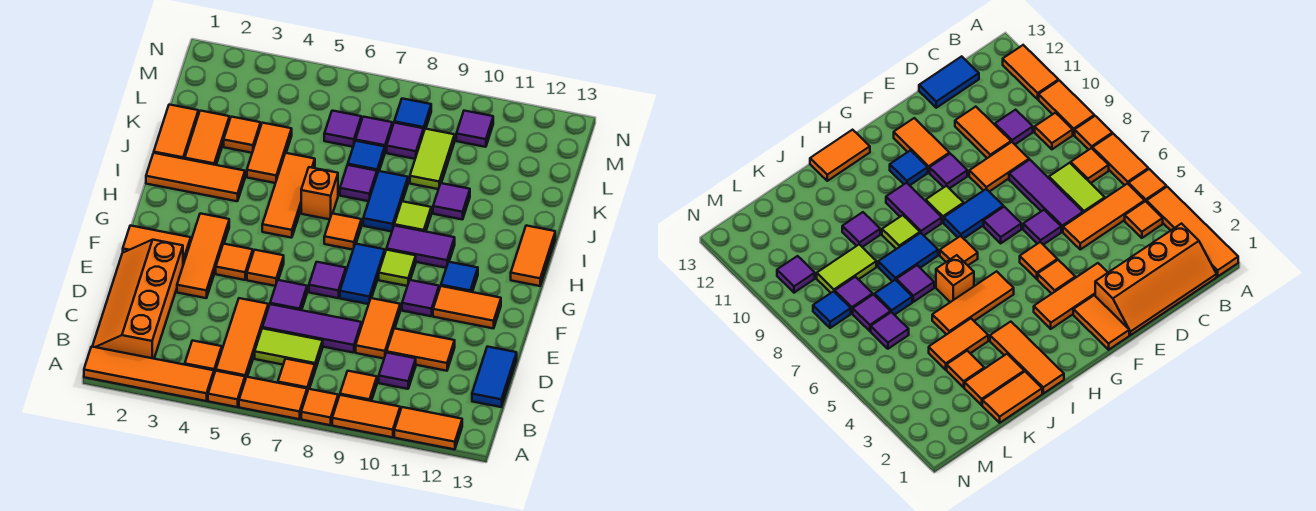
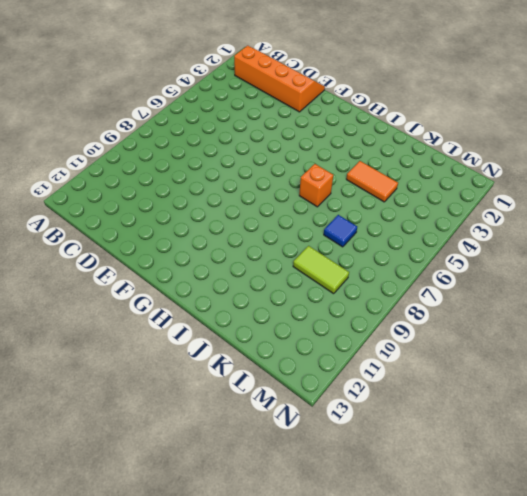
none -> orange 1x4 tile [84,347,214,401]
none -> orange 1x1 tile [208,371,245,407]
none -> orange 1x2 tile [239,377,307,419]
none -> orange 1x1 tile [301,389,338,425]

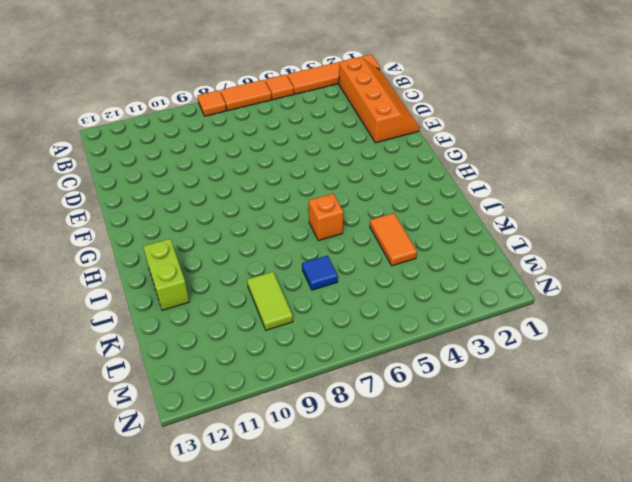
lime 1x2 brick [143,239,189,310] -> none
none -> orange 1x2 tile [332,395,400,437]
none -> orange 1x2 tile [394,407,462,450]
none -> orange 1x1 tile [185,340,222,373]
none -> orange 1x3 tile [216,298,268,380]

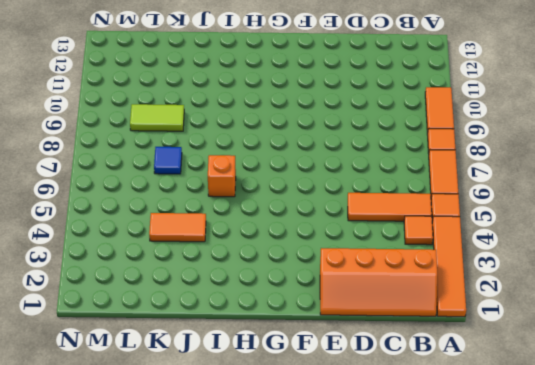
none -> orange 1x2 tile [394,407,462,450]
none -> orange 1x1 tile [278,359,315,392]
none -> orange 1x1 tile [340,371,377,401]
none -> lime 1x2 tile [255,328,323,370]

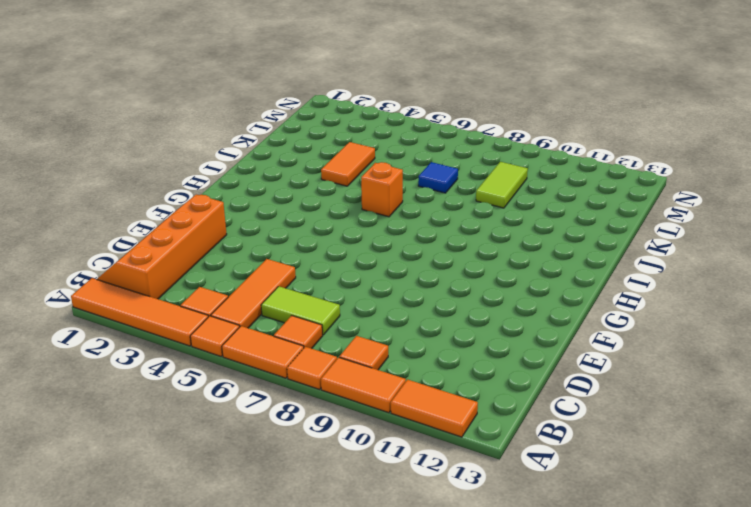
none -> purple 1x1 tile [379,353,416,389]
none -> blue 1x2 tile [472,347,517,407]
none -> purple 1x3 tile [262,304,361,353]
none -> orange 1x2 tile [356,298,400,359]

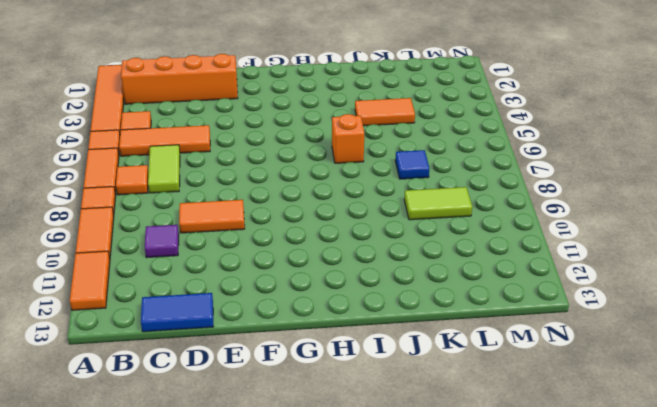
none -> orange 1x1 tile [340,371,377,401]
none -> purple 1x3 tile [262,304,361,353]
none -> orange 1x2 tile [387,328,455,371]
none -> orange 1x3 tile [177,213,229,298]

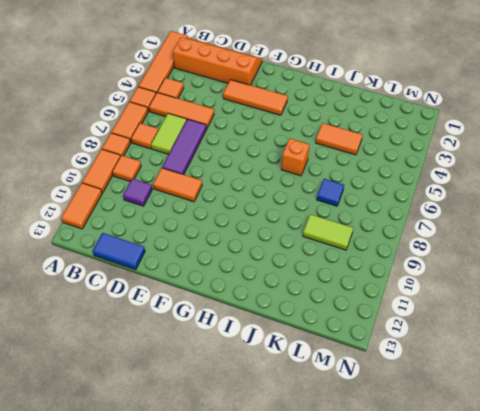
none -> orange 1x2 tile [387,328,455,371]
none -> purple 1x1 tile [270,280,307,310]
none -> orange 1x2 tile [123,226,191,264]
none -> orange 1x1 tile [216,244,253,280]

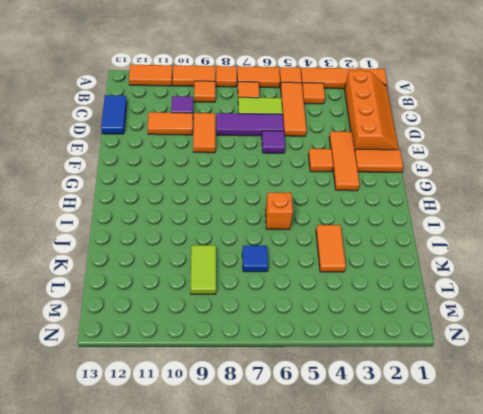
none -> orange 1x1 tile [247,250,284,286]
none -> purple 1x1 tile [309,262,346,298]
none -> blue 1x2 tile [340,244,385,304]
none -> purple 1x1 tile [402,280,439,316]

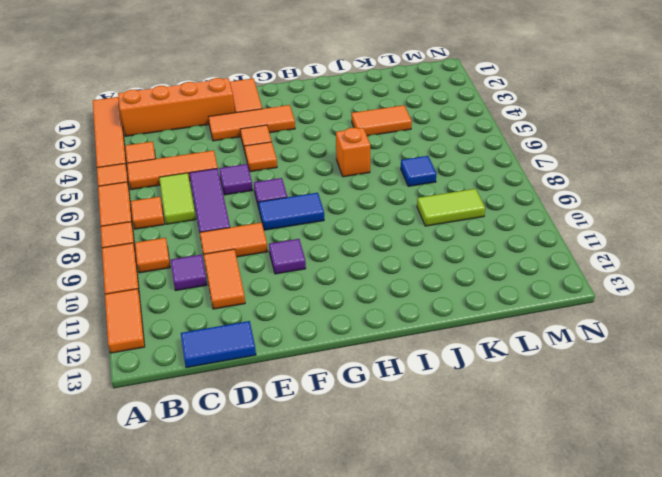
none -> orange 1x2 tile [433,286,501,328]
none -> lime 1x1 tile [379,250,416,286]
none -> blue 1x1 tile [441,262,478,292]
none -> orange 1x3 tile [262,153,315,238]

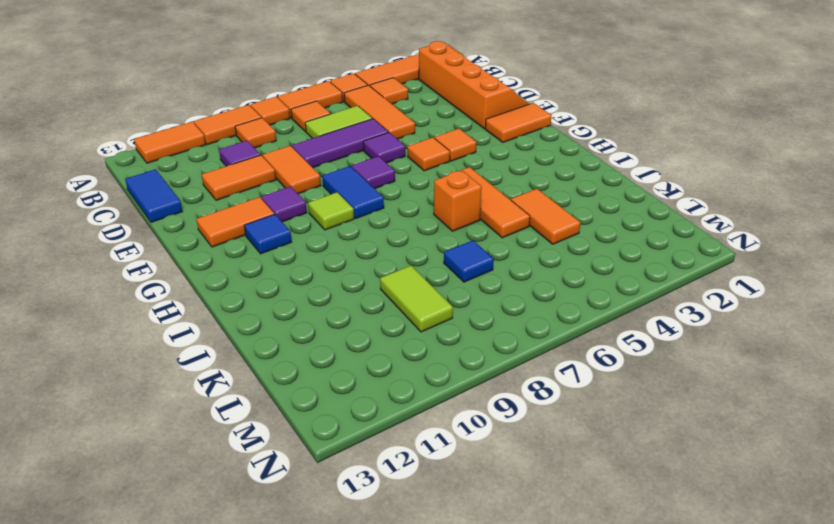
none -> orange 1x3 tile [177,213,229,298]
none -> orange 1x1 tile [324,213,361,250]
none -> purple 1x2 tile [387,226,455,268]
none -> orange 1x2 tile [511,226,555,286]

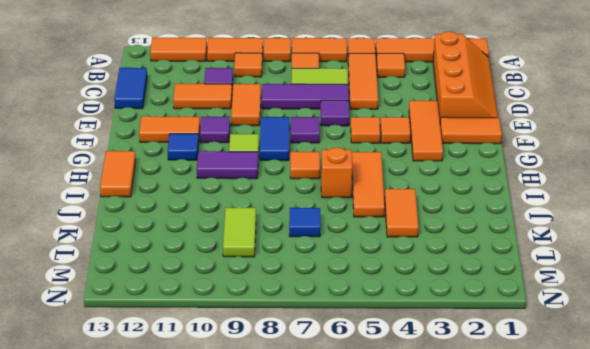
none -> orange 1x3 tile [146,153,245,201]
none -> blue 1x2 tile [363,171,408,231]
none -> lime 1x1 tile [394,201,431,232]
none -> orange 1x2 tile [154,105,198,159]

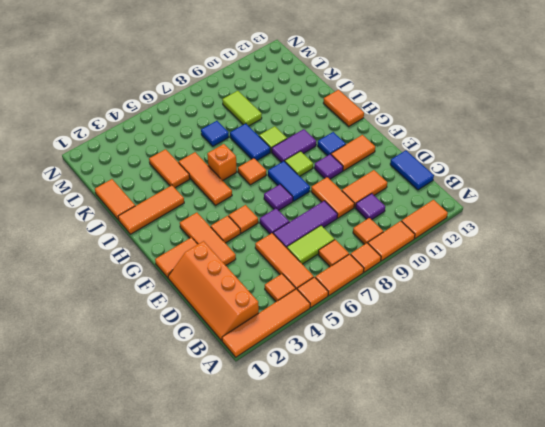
none -> orange 1x2 tile [185,111,229,165]
none -> purple 1x1 tile [340,165,377,201]
none -> purple 1x1 tile [433,183,470,220]
none -> orange 1x1 tile [224,117,261,153]

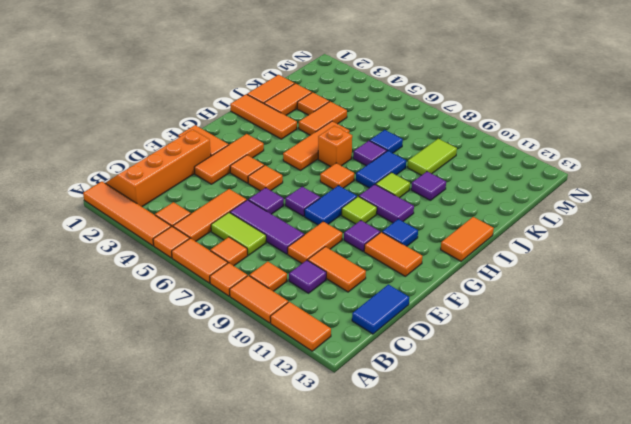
none -> purple 1x1 tile [324,111,361,147]
none -> purple 1x1 tile [356,117,392,152]
none -> purple 1x1 tile [387,123,424,159]
none -> blue 1x1 tile [394,99,431,130]

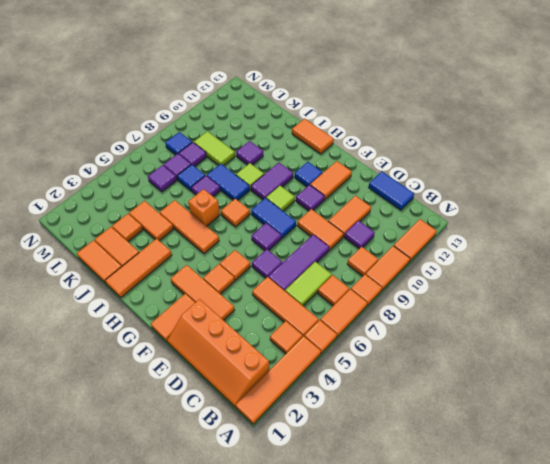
none -> purple 1x1 tile [456,111,493,147]

